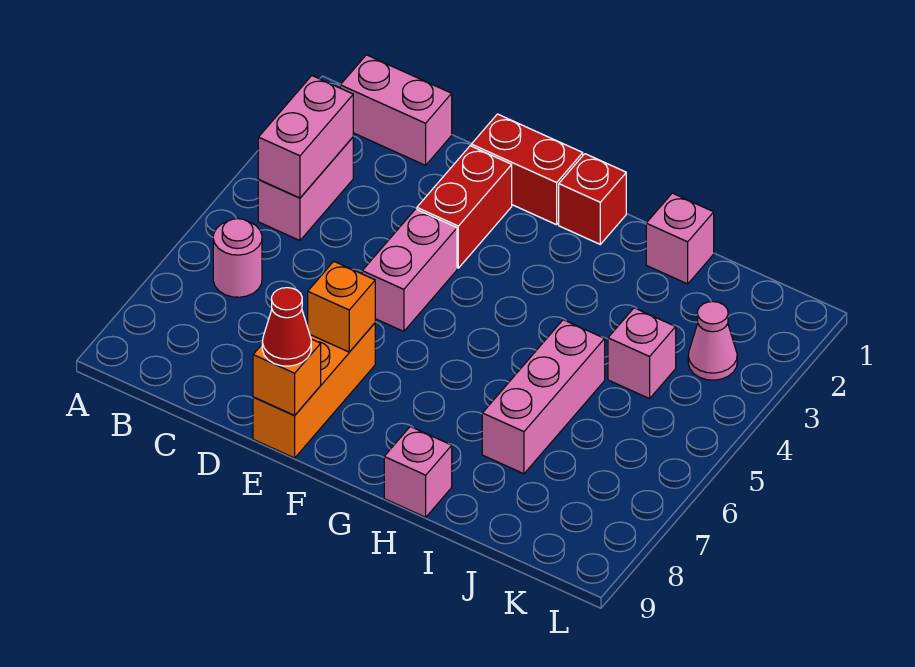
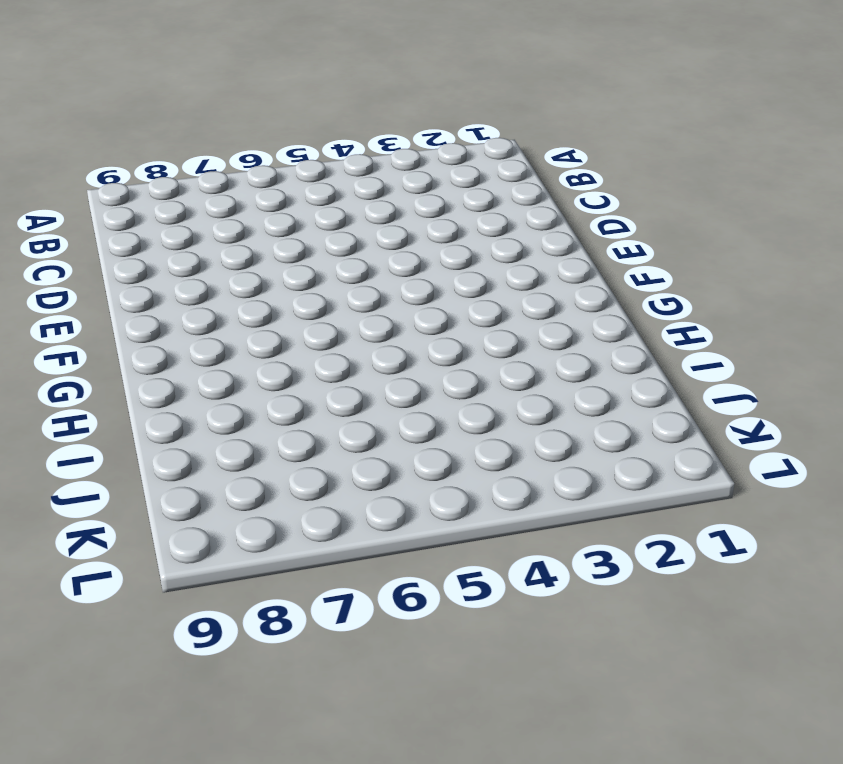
none -> pink 1x2 brick [340,55,452,165]
none -> pink 1x2 brick [258,137,353,241]
none -> pink 1x1 round brick [213,219,262,297]

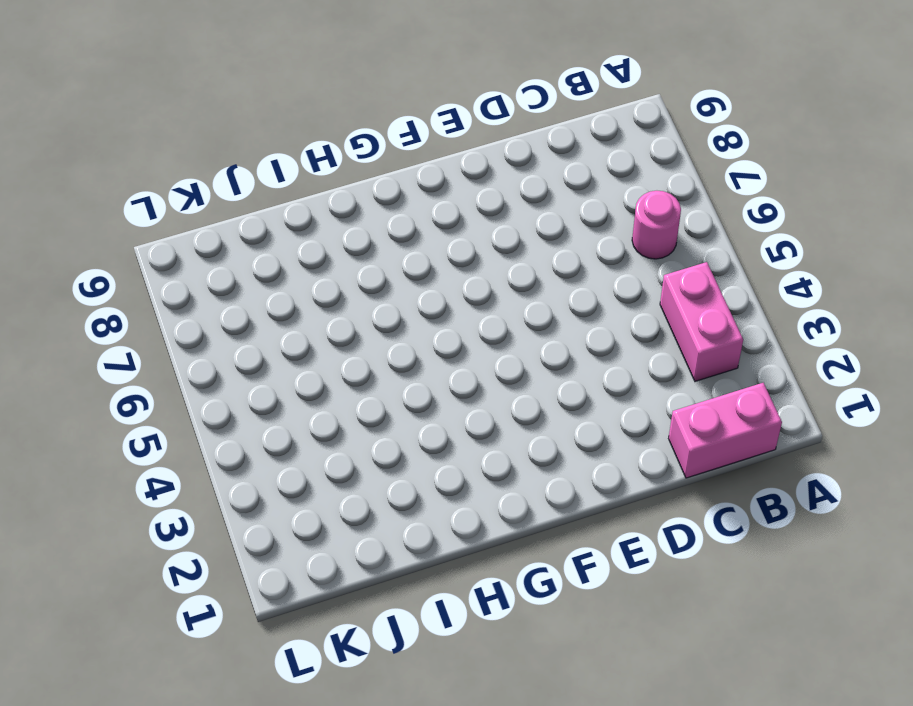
none -> red 1x2 brick [471,114,583,225]
none -> red 1x2 brick [417,146,512,268]
none -> pink 1x2 brick [362,209,457,332]

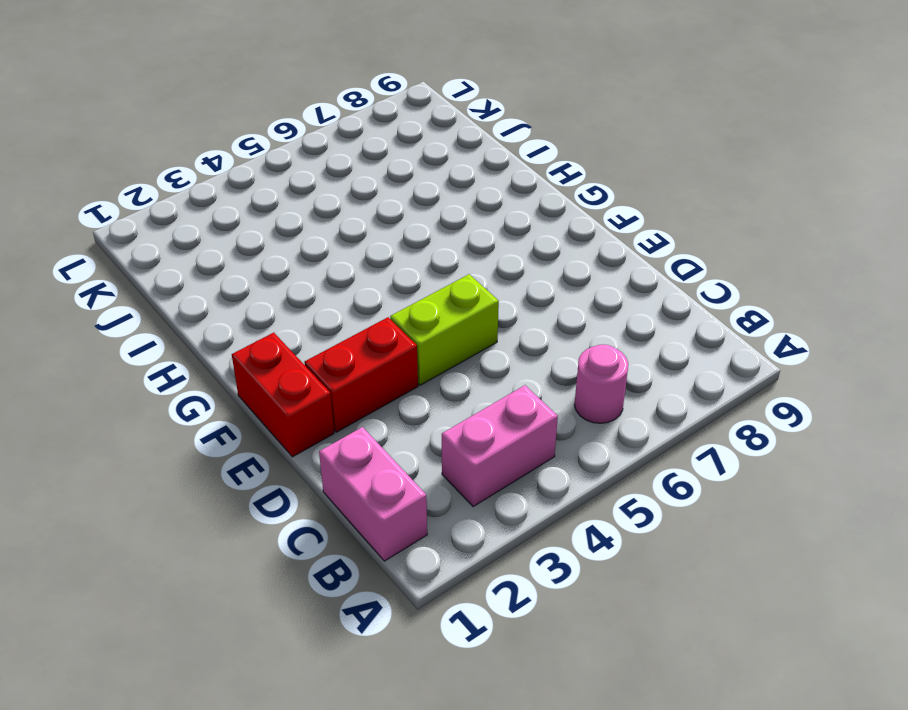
lime 1x2 brick [390,274,499,385] -> pink 1x2 brick [362,209,457,332]
none -> orange 1x3 brick [253,323,375,458]
none -> red 1x1 brick [559,154,626,244]
none -> pink 1x1 brick [384,427,452,517]

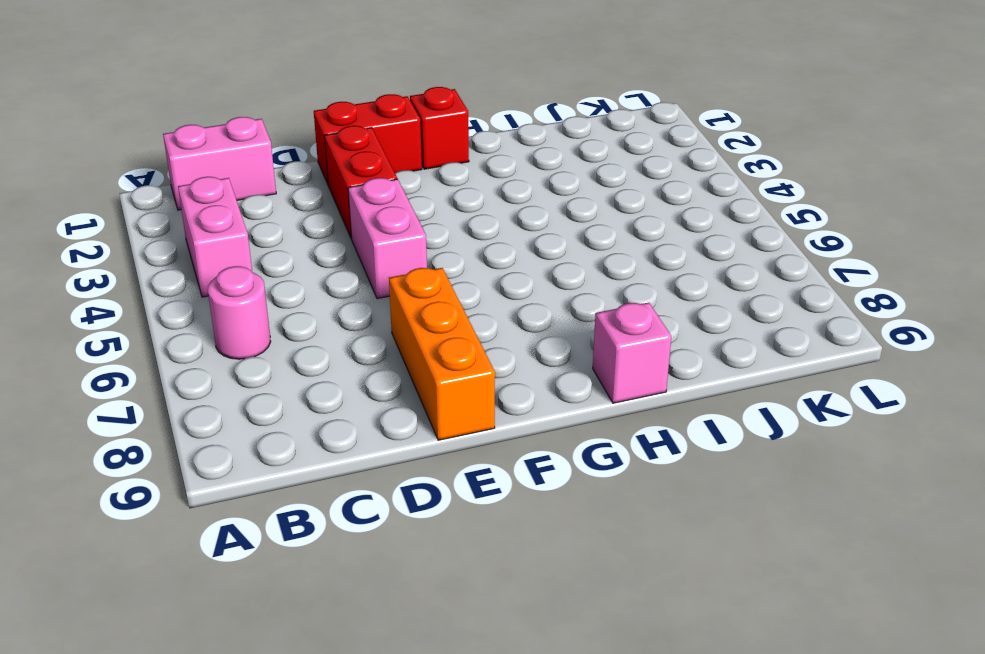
none -> pink 1x1 brick [646,193,714,284]
none -> pink 1x3 brick [482,320,605,474]
none -> pink 1x1 brick [608,308,676,399]

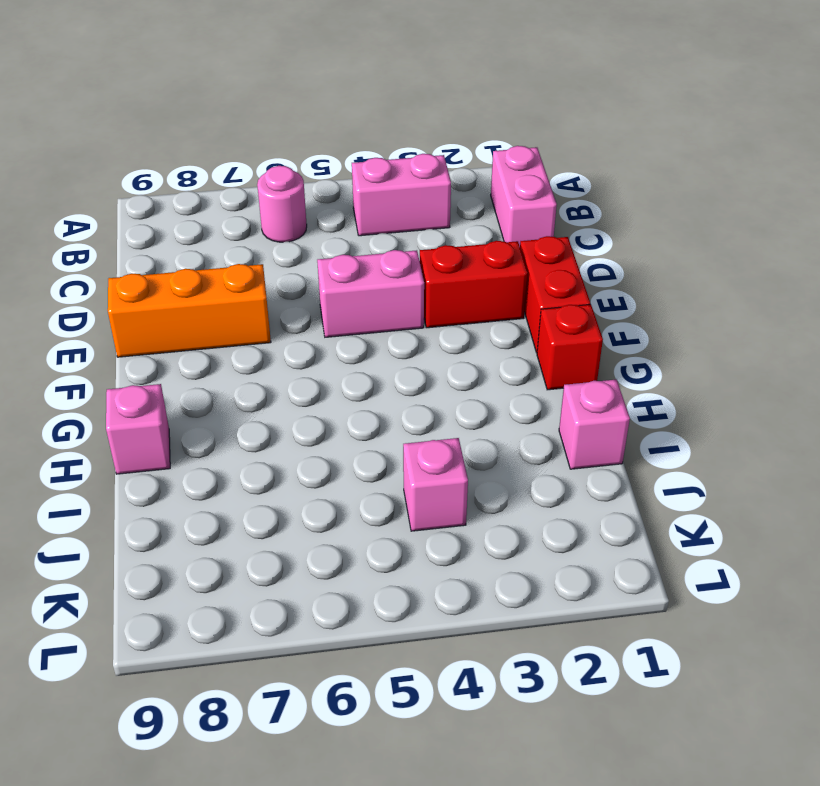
none -> pink 1x3 brick [482,320,605,474]
none -> pink 1x1 cone [688,302,737,380]
none -> pink 1x2 brick [258,76,353,198]

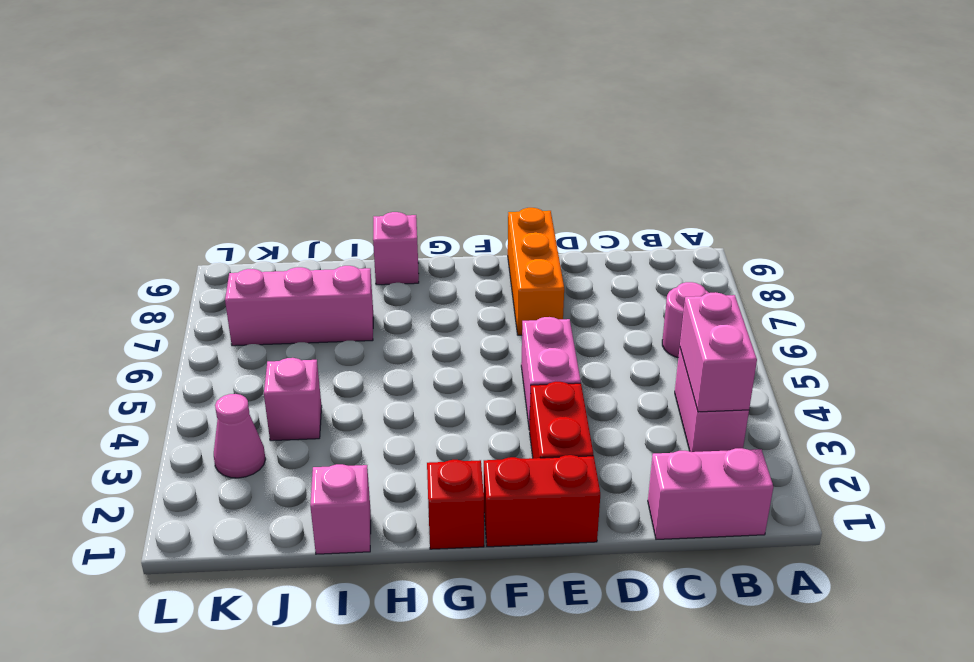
pink 1x3 brick [225,266,373,346] -> pink 1x3 brick turned to [482,320,605,474]
none -> orange 1x1 brick [308,261,375,352]
none -> orange 1x1 brick [253,339,321,415]
none -> red 1x1 cone [262,288,311,366]

